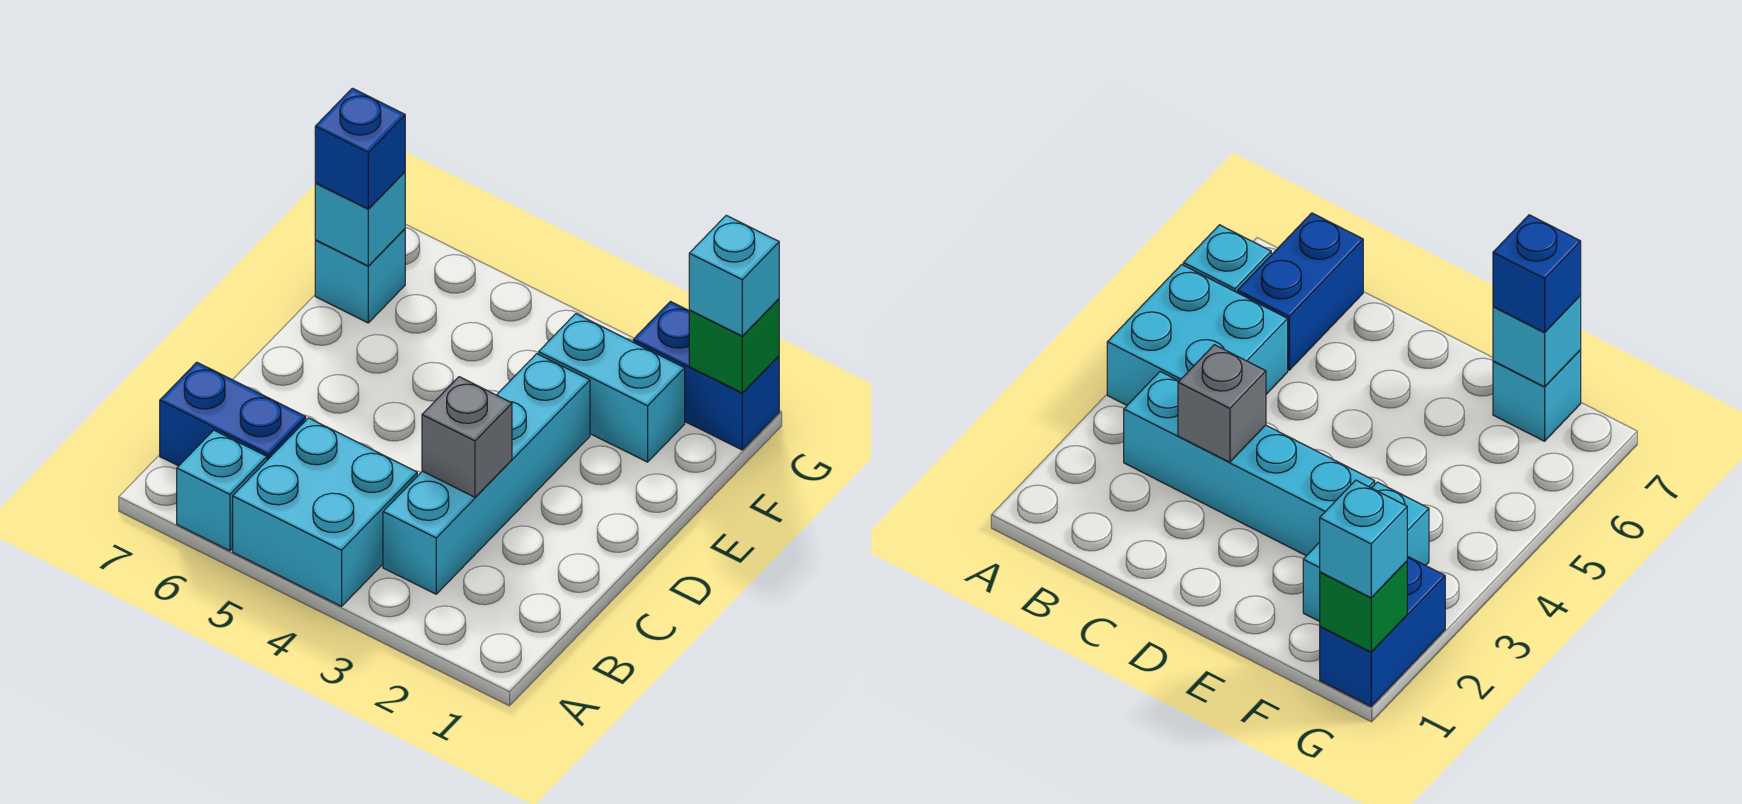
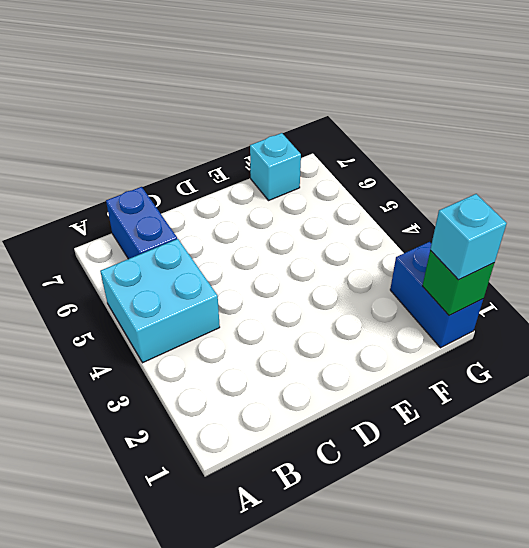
none -> cyan 1x1 brick [177,430,267,551]
none -> cyan 1x4 brick [383,354,590,594]
none -> cyan 1x2 brick [539,314,685,462]

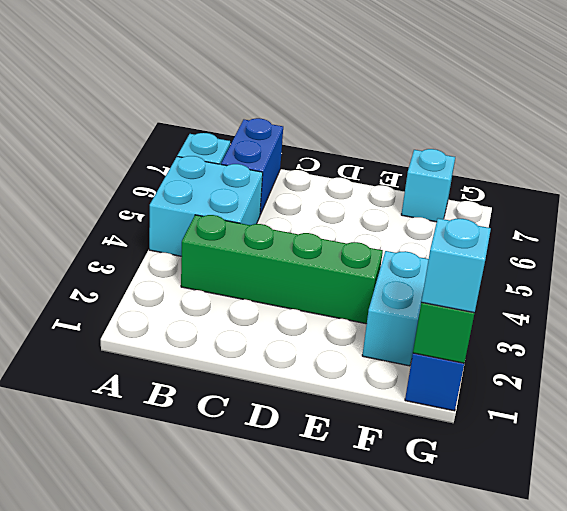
green 1x4 brick [181,215,383,324] -> cyan 1x4 brick [383,354,590,594]
none -> grey 1x1 brick [422,377,512,497]
none -> cyan 1x1 brick [315,172,405,266]
none -> blue 1x1 brick [315,88,405,209]

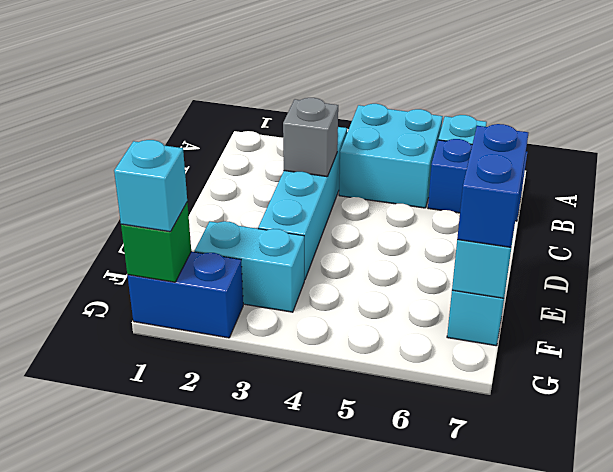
blue 1x2 brick [457,124,528,247] -> blue 1x1 brick [315,88,405,209]

